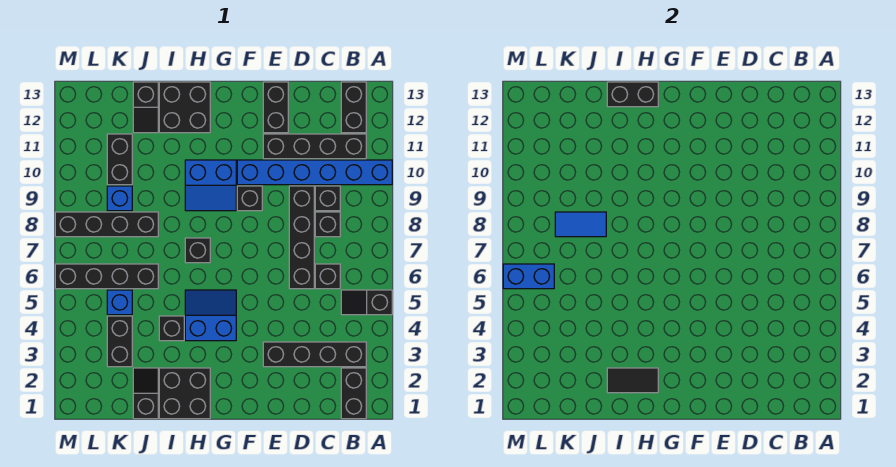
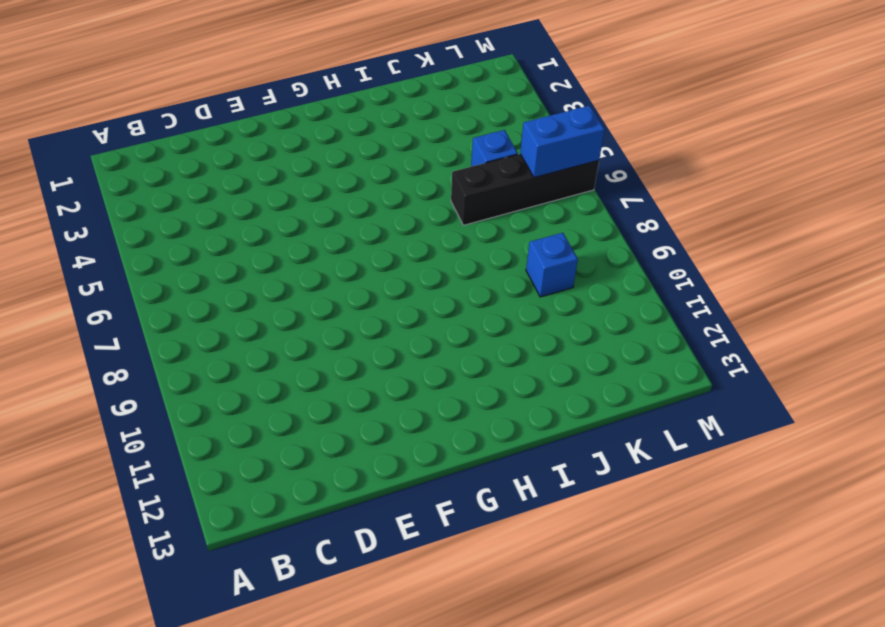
none -> black 1x2 slope [341,290,392,315]
none -> blue 1x6 brick [237,160,392,185]
none -> black 1x2 brick [341,368,366,419]
none -> black 1x4 brick [263,342,366,367]

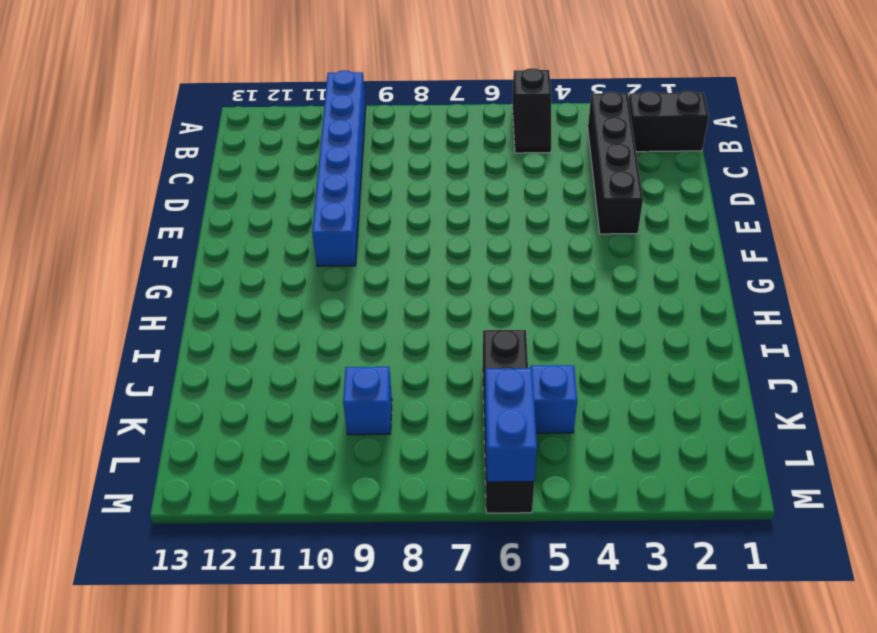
none -> black 1x4 brick [263,134,366,159]
none -> black 1x2 brick [341,82,366,133]
none -> black 1x1 brick [315,264,340,289]
none -> black 1x1 brick [315,212,340,237]

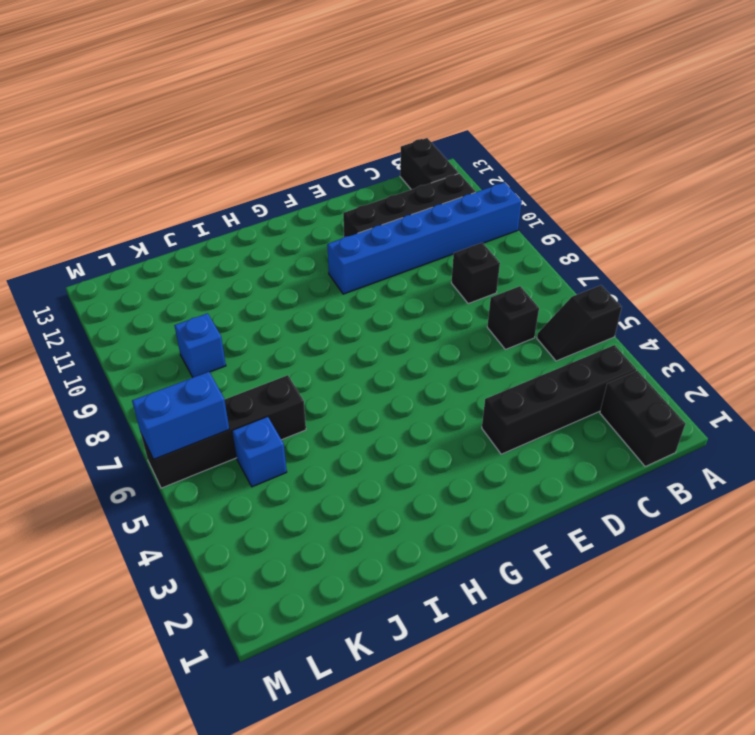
none -> black 1x1 brick [315,186,340,211]
none -> black 1x4 brick [289,186,314,289]
none -> black 1x2 brick [263,82,288,133]
none -> black 1x1 brick [237,186,262,211]

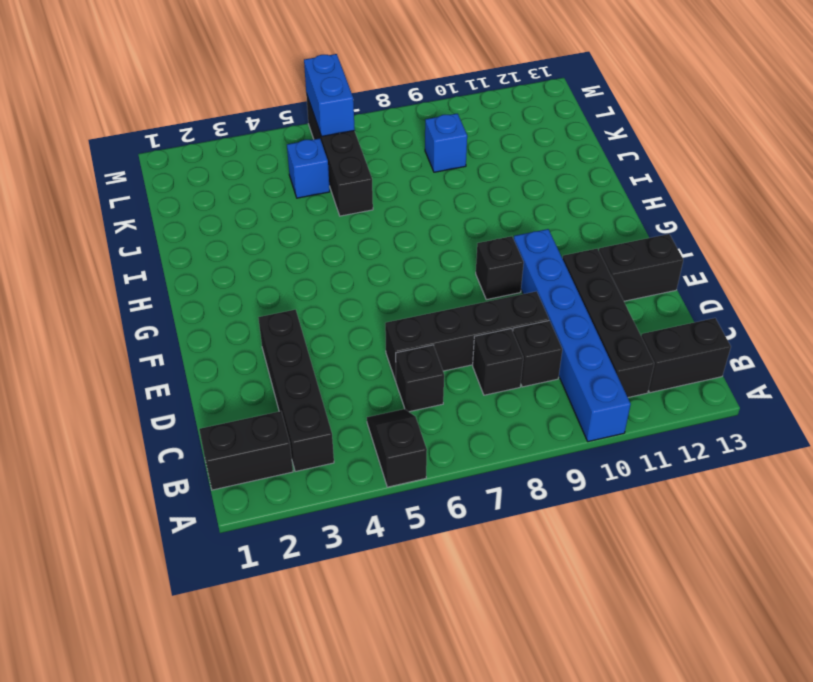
none -> blue 2x2 slope [185,290,236,341]
none -> blue 2x2 slope [185,160,236,211]
none -> black 2x2 brick [159,368,210,419]
none -> black 1x1 brick [185,238,210,263]

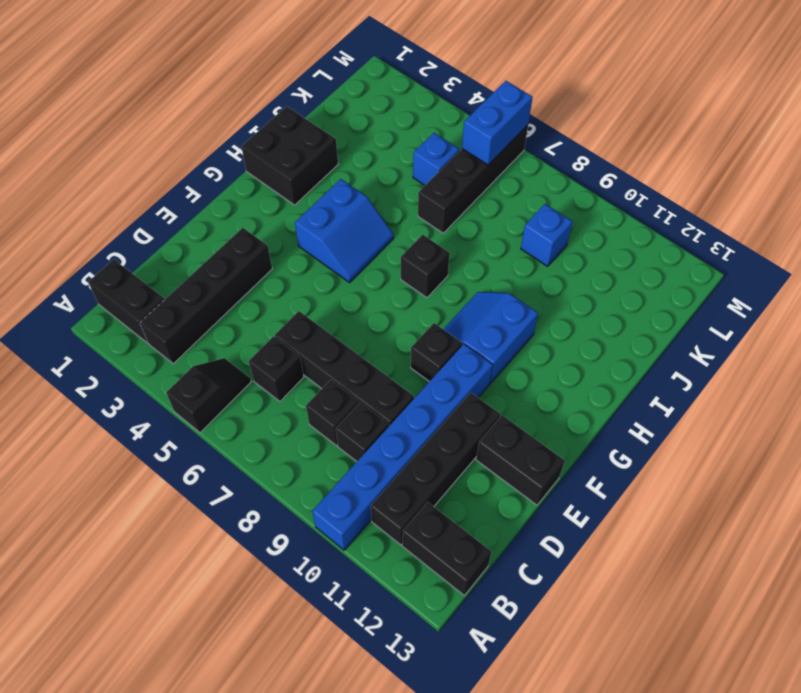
none -> black 2x2 brick [159,82,210,133]
none -> black 1x1 brick [159,316,184,341]
none -> black 1x2 slope [133,368,158,419]
none -> black 1x4 brick [55,212,158,237]

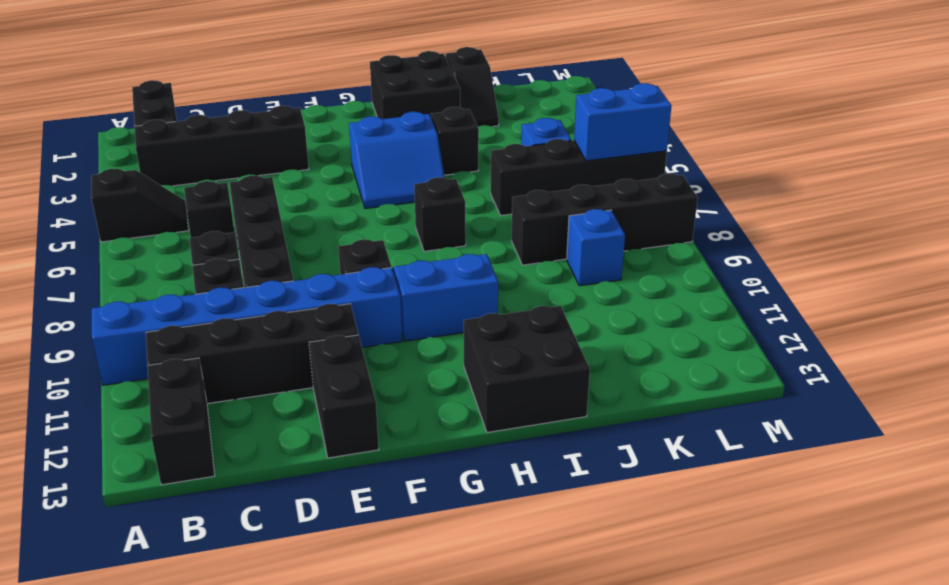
none -> black 1x2 slope [133,82,158,133]
none -> black 1x2 brick [107,316,132,367]
none -> black 1x2 brick [107,134,132,185]
none -> black 1x2 tile [607,368,658,393]

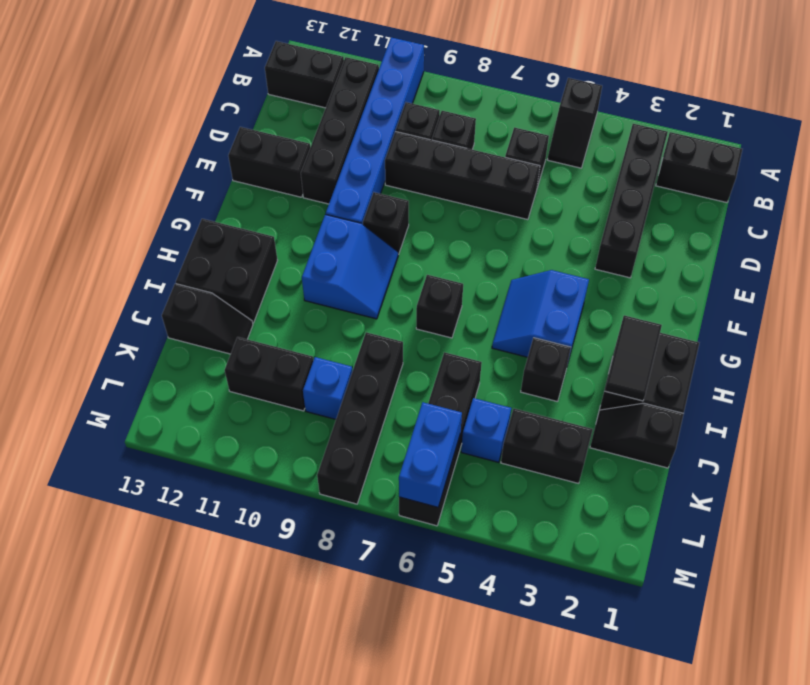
none -> black 1x2 brick [607,82,658,107]
none -> blue 1x2 tile [555,212,606,237]

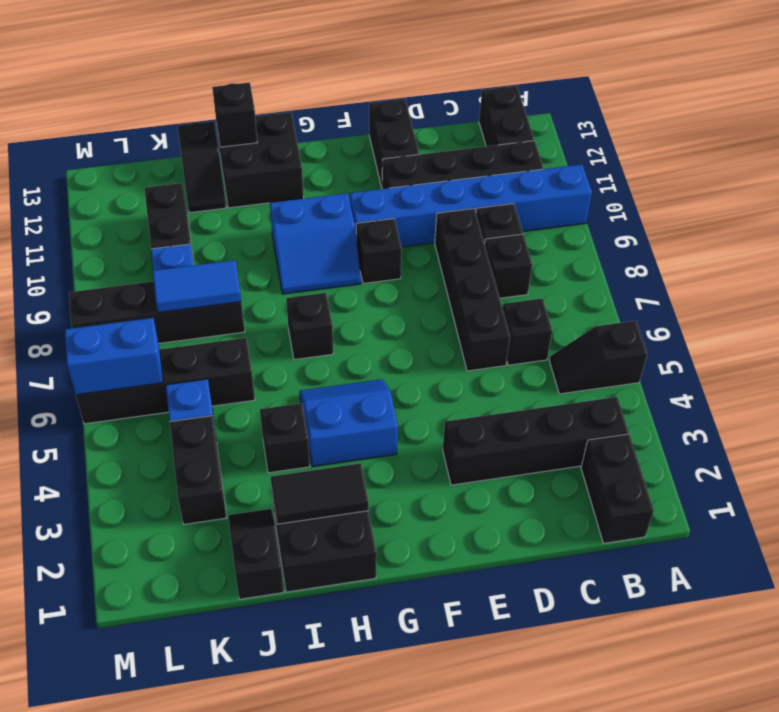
black 1x1 brick [212,83,257,147] -> black 1x2 brick [607,82,658,107]

